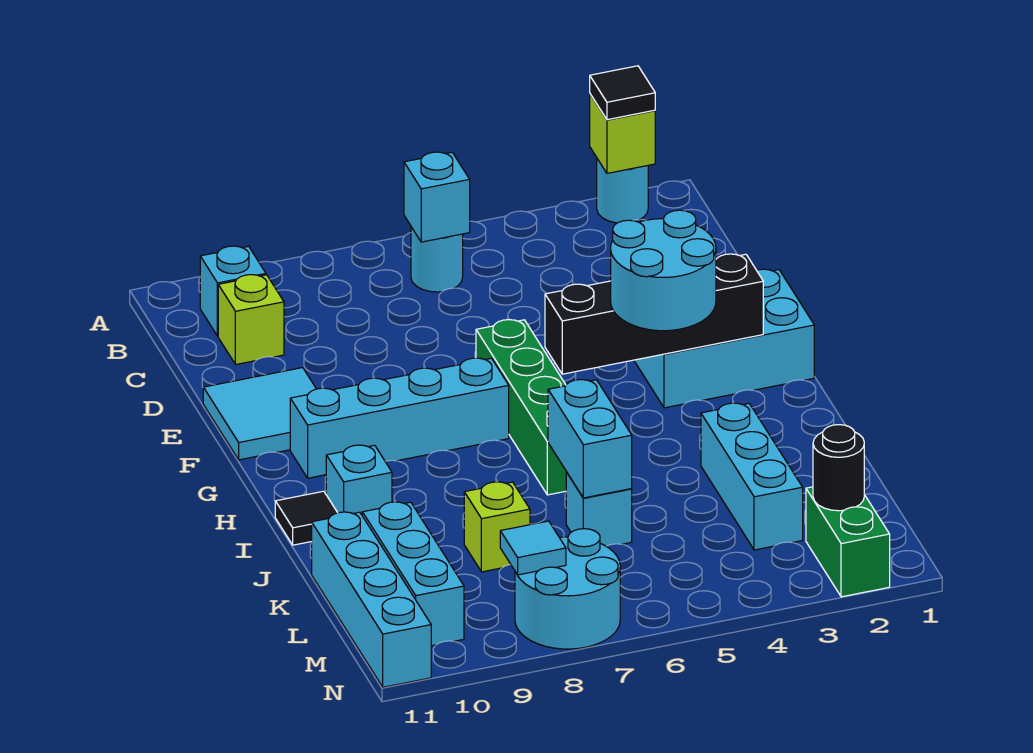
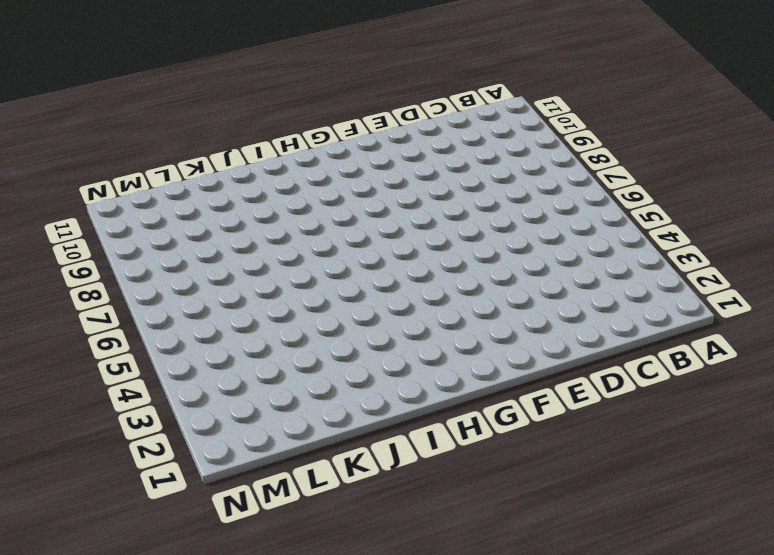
none -> cyan 1x1 round brick [597,159,648,223]
none -> cyan 1x1 round brick [411,227,463,292]
none -> cyan 1x1 brick [200,246,266,336]

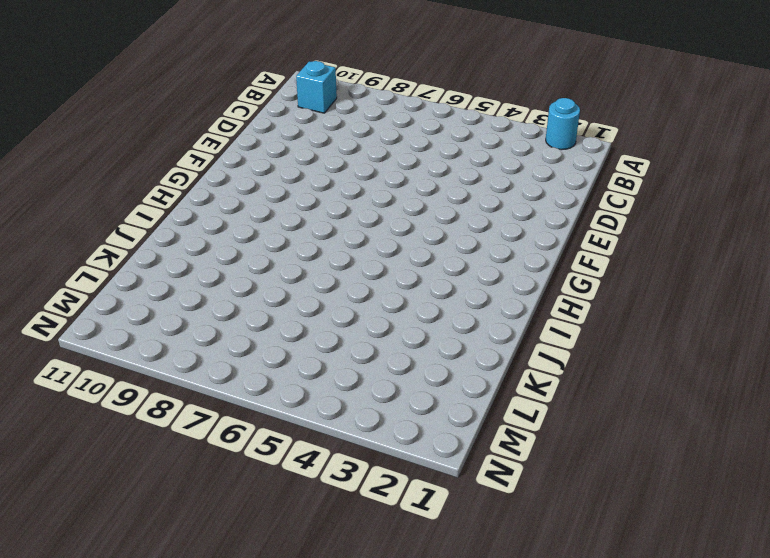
none -> cyan 1x1 round brick [411,227,463,292]
none -> lime 1x1 brick [218,275,284,365]
none -> cyan 2x2 tile [203,368,316,460]

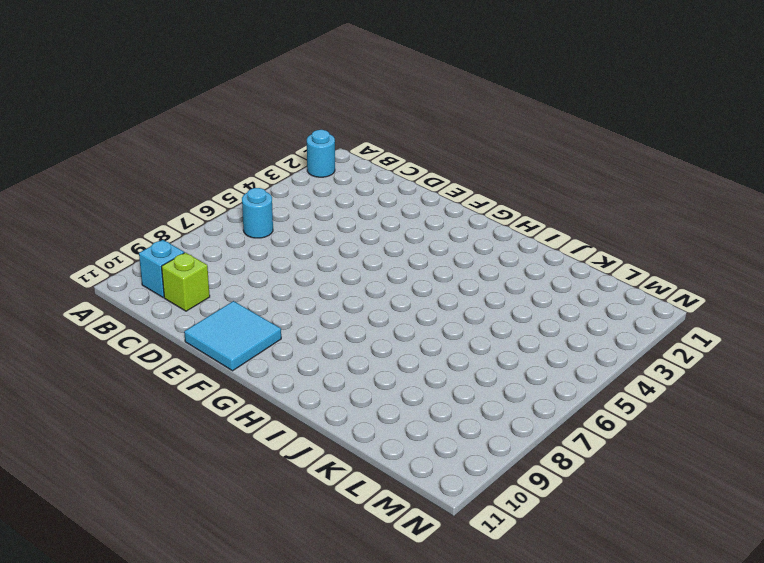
none -> cyan 2x3 brick [634,269,814,408]
none -> green 1x4 brick [476,320,566,495]
none -> cyan 1x4 brick [290,358,509,478]

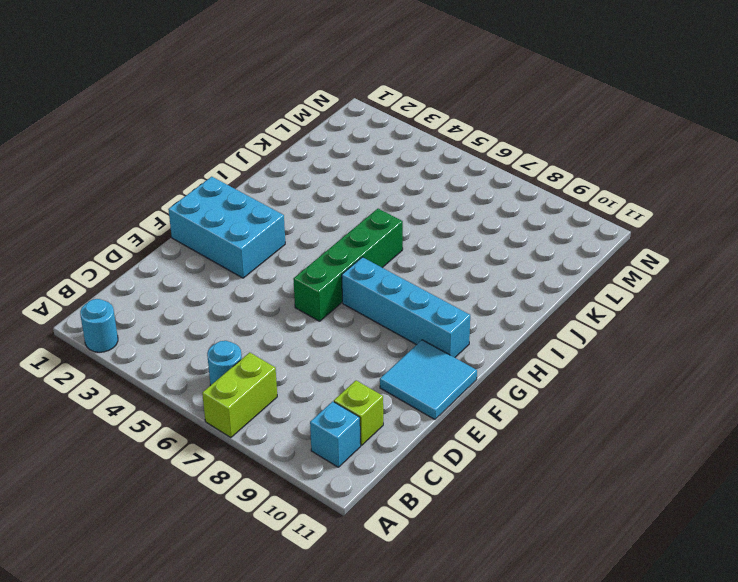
lime 1x2 brick [202,352,277,438] -> none
none -> cyan 1x1 brick [326,445,392,515]
none -> black 1x1 tile [275,491,337,545]
none -> cyan 1x3 brick [701,403,803,550]

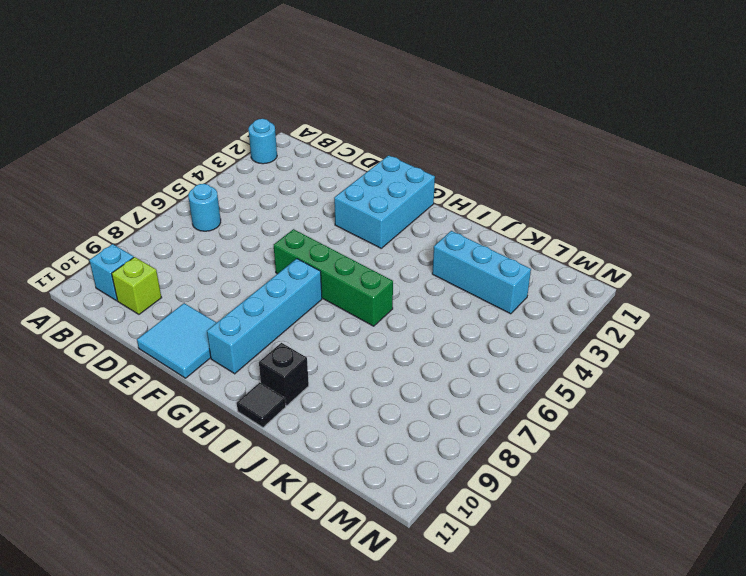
black 1x1 brick [259,343,309,406] -> cyan 1x1 brick [326,445,392,515]
none -> cyan 1x1 brick [566,472,632,546]
none -> lime 1x1 brick [464,482,530,572]
none -> cyan 1x3 brick [362,502,464,646]

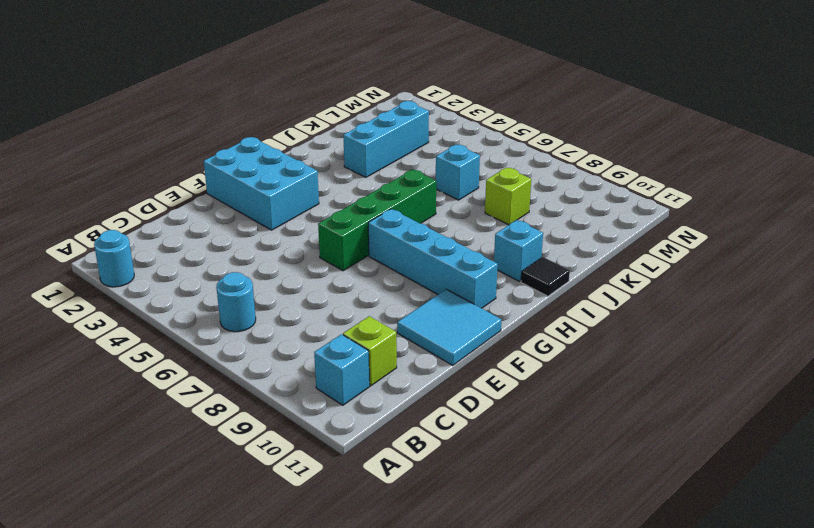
none -> cyan 1x3 brick [362,502,464,646]
none -> cyan 1x4 brick [312,512,431,687]
none -> green 1x2 brick [806,487,890,597]

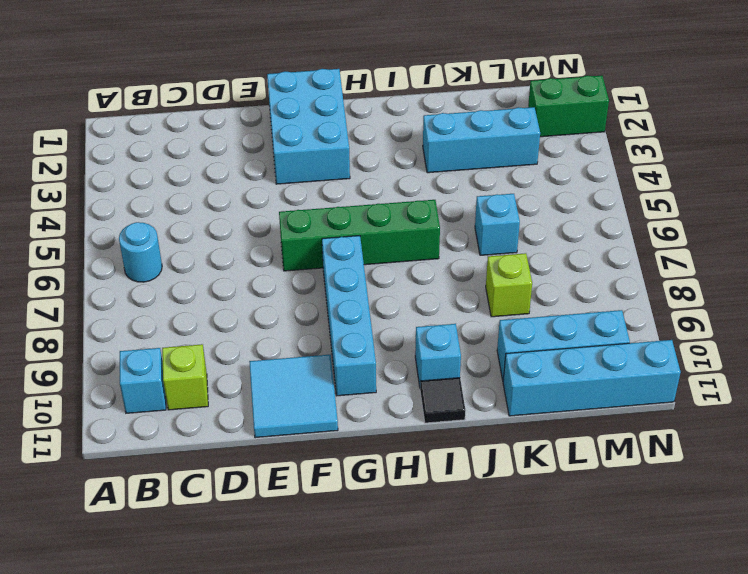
none -> cyan 1x1 round brick [597,159,648,223]
none -> cyan 2x2 round brick [515,529,620,649]
none -> lime 1x1 brick [590,94,655,173]

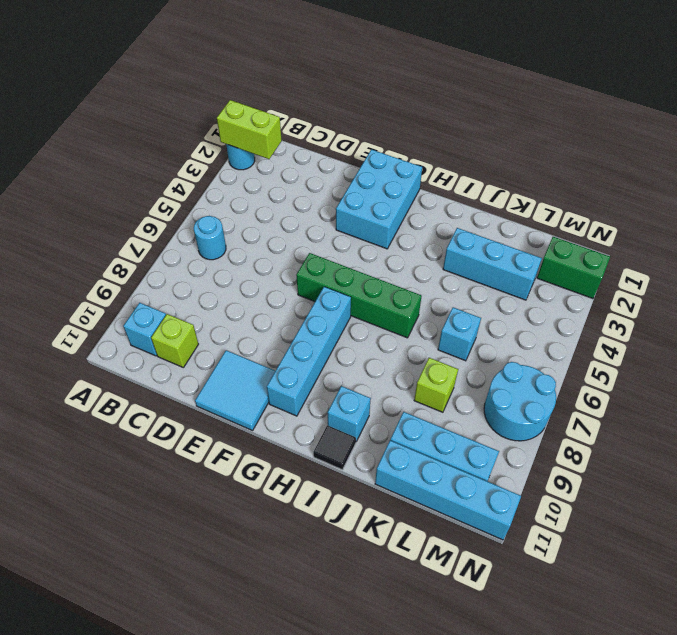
lime 1x2 brick [217,100,282,159] -> lime 1x1 brick [590,94,655,173]
none -> cyan 1x1 brick [404,152,470,242]
none -> black 1x4 brick [545,254,763,374]
none -> cyan 1x2 brick [548,380,632,498]

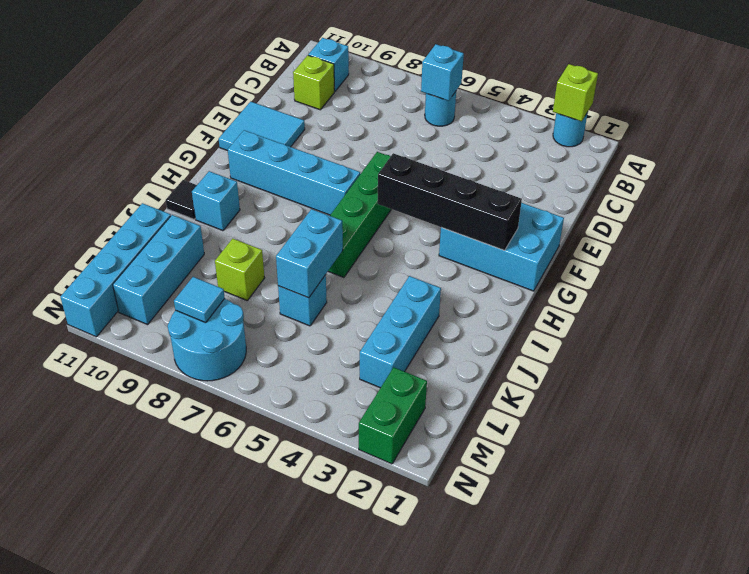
none -> black 1x1 round brick [813,425,864,511]
none -> black 1x1 tile [590,66,655,120]
none -> cyan 2x2 round brick [611,210,716,331]

